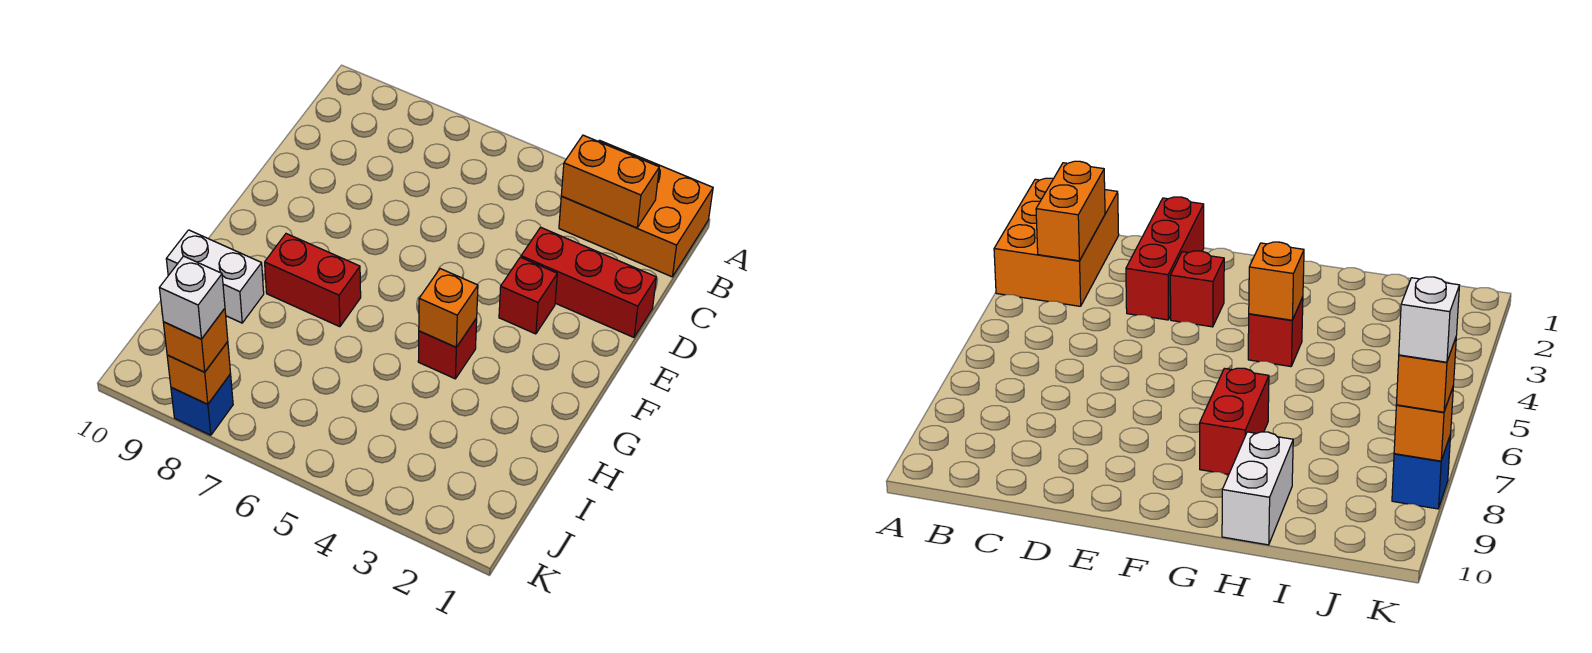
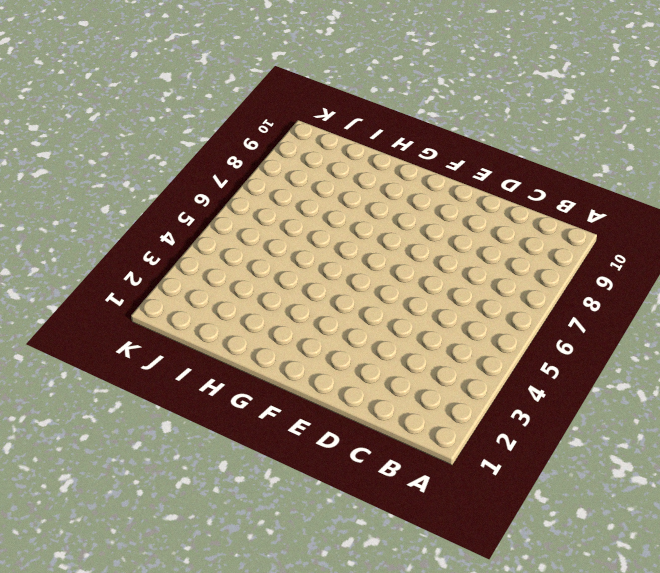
none -> orange 2x3 brick [559,140,713,277]
none -> red 1x3 brick [521,227,656,337]
none -> red 1x1 brick [499,257,557,334]

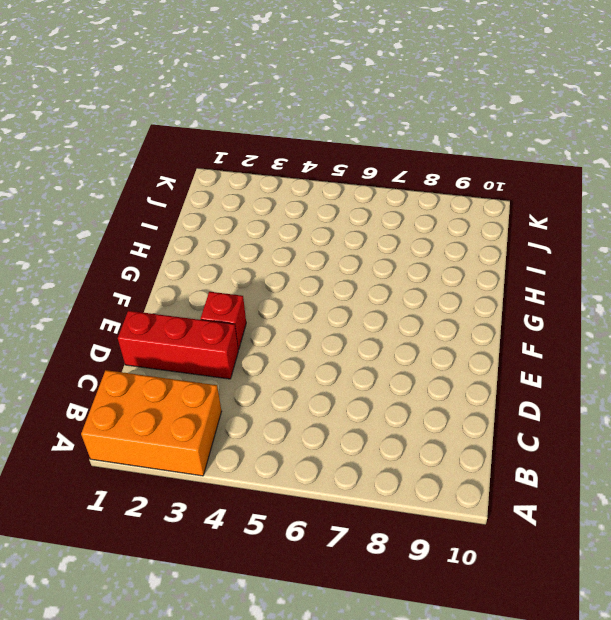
none -> red 1x1 brick [418,318,477,379]
none -> red 1x2 brick [265,234,361,327]
none -> white 1x2 brick [166,230,264,323]

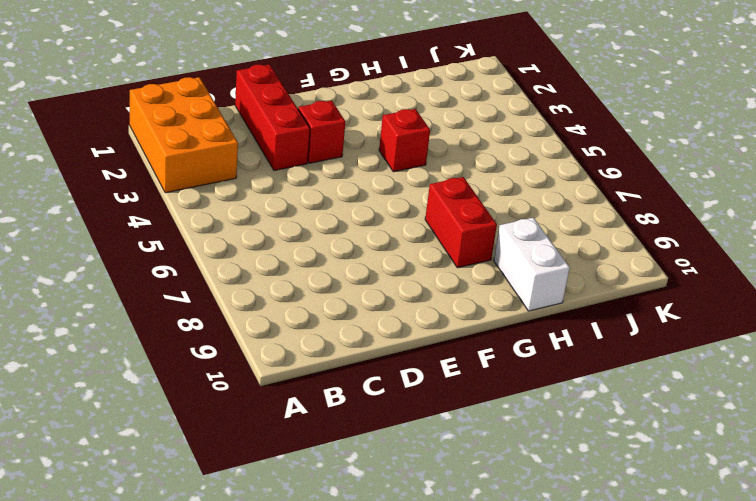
none -> blue 1x1 brick [171,374,233,435]
none -> orange 1x2 brick [561,135,659,228]
none -> orange 1x1 brick [419,269,478,347]

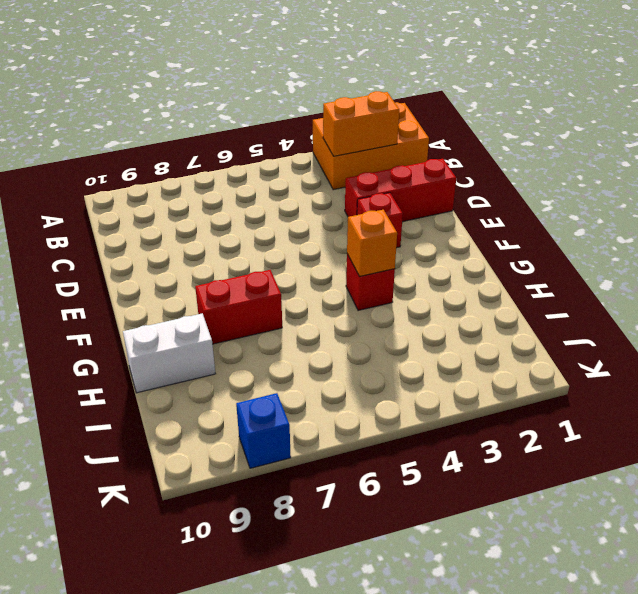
none -> orange 1x1 brick [167,342,231,404]
none -> orange 1x1 brick [163,309,228,372]
none -> white 1x1 brick [159,256,225,339]

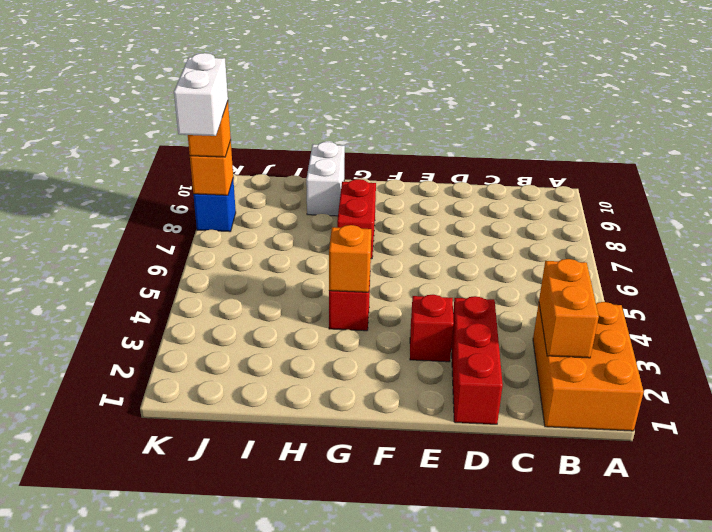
white 1x2 brick [174,53,228,136] -> white 1x1 brick [159,256,225,339]

